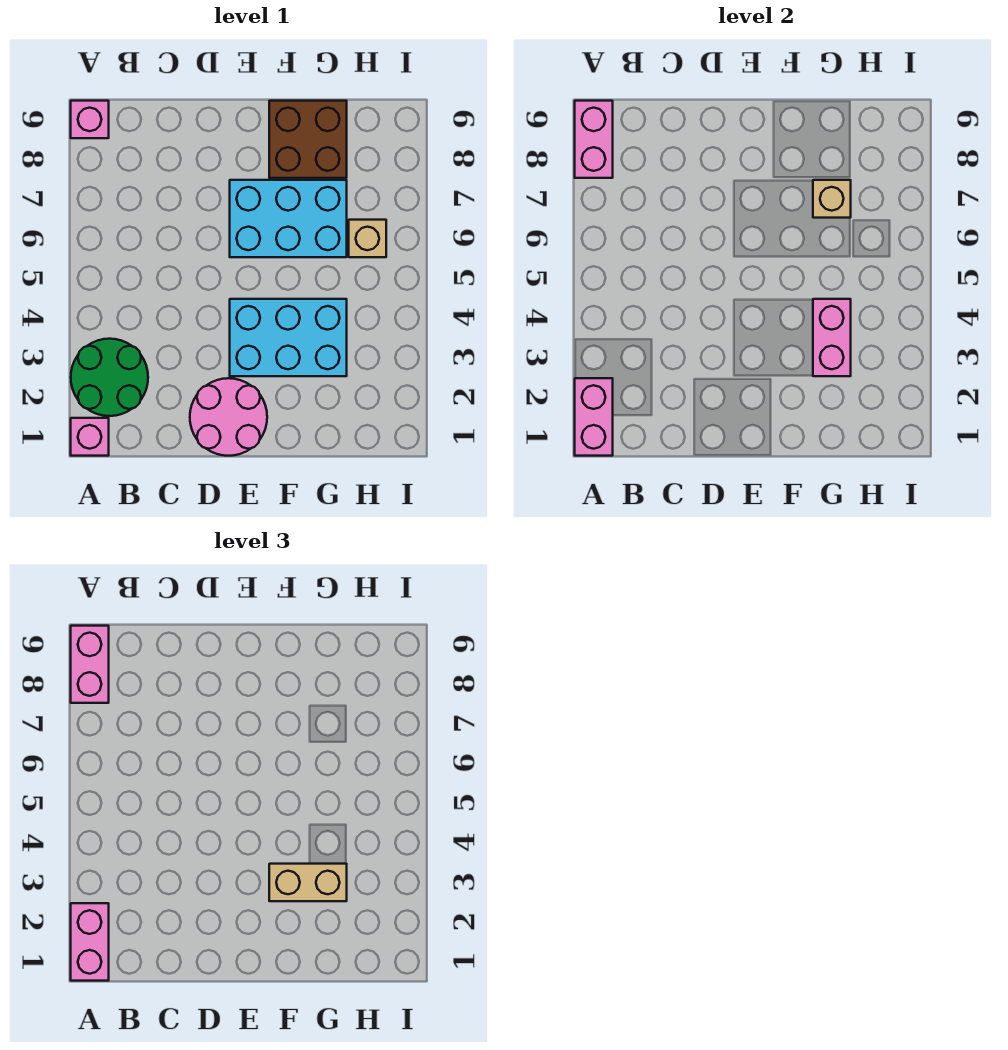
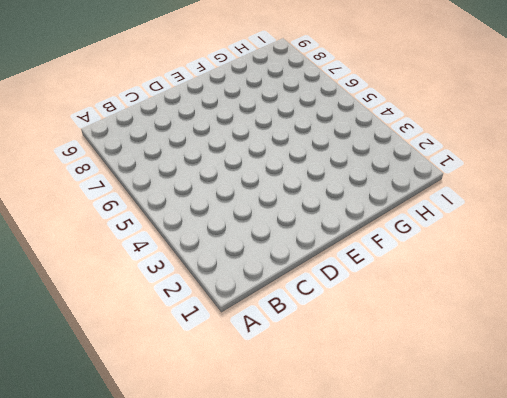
none -> pink 1x1 brick [71,418,109,456]
none -> green 2x2 round brick [71,339,148,416]
none -> pink 1x1 brick [71,101,109,138]

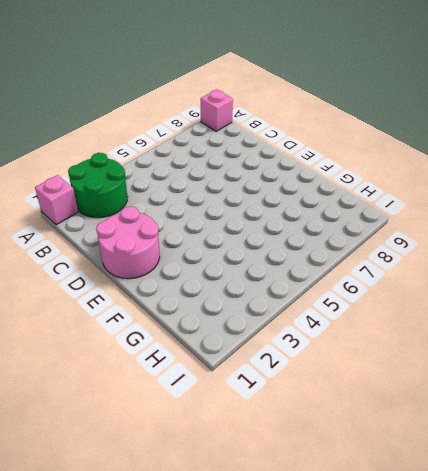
none -> cyan 2x3 brick [230,299,347,376]
none -> cyan 2x3 brick [230,180,347,257]
none -> brown 2x2 brick [269,101,347,178]

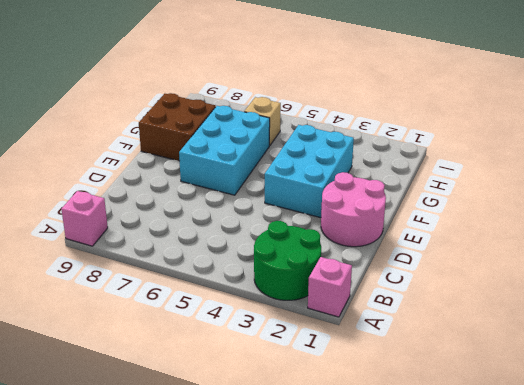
none -> pink 1x2 brick [575,378,613,456]
none -> pink 1x2 brick [575,101,613,178]
none -> pink 1x2 brick [813,299,851,376]

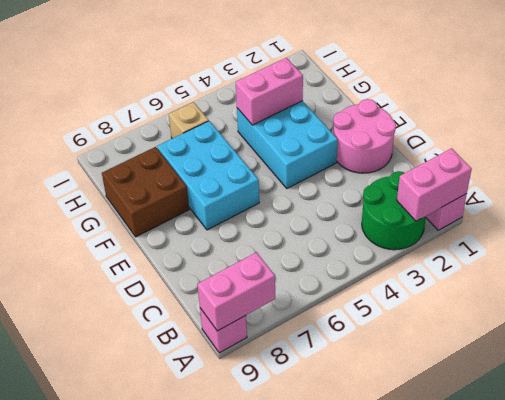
none -> tan 1x1 brick [813,180,851,218]
none -> pink 1x2 brick [71,903,109,981]
none -> pink 1x2 brick [71,626,109,703]

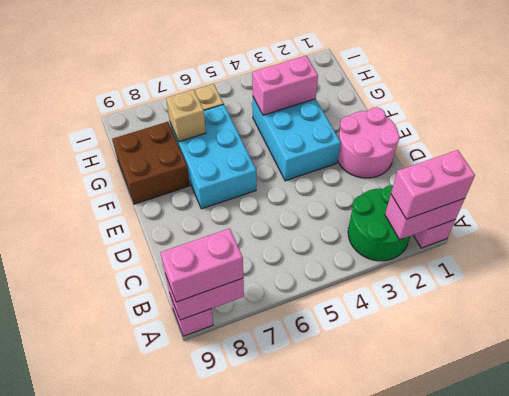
none -> tan 1x2 brick [269,864,347,901]

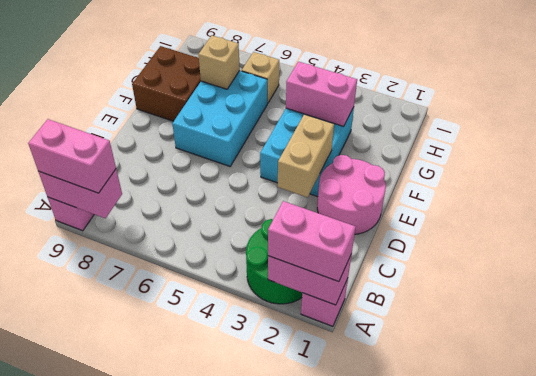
tan 1x2 brick [278,115,334,197] -> tan 1x2 brick moved to [269,864,347,901]

